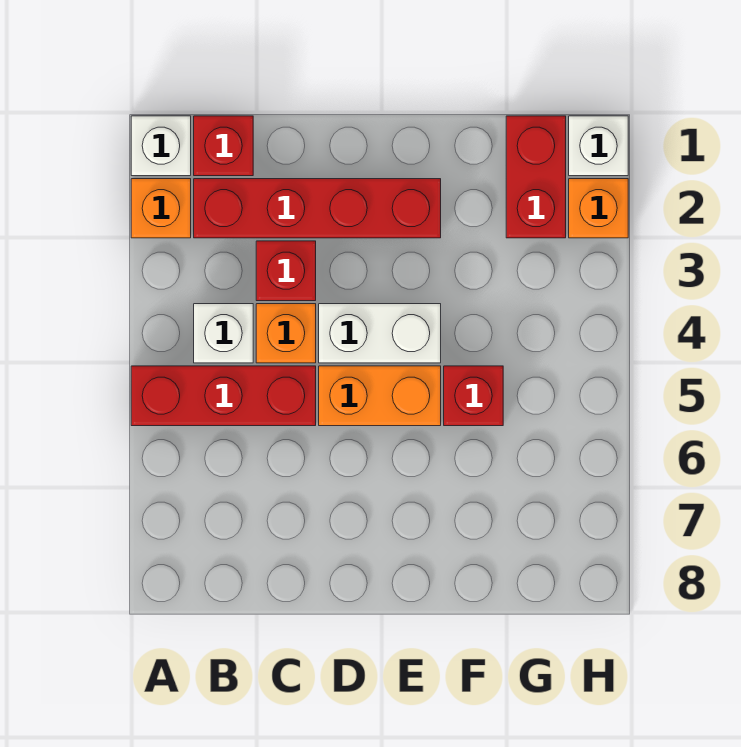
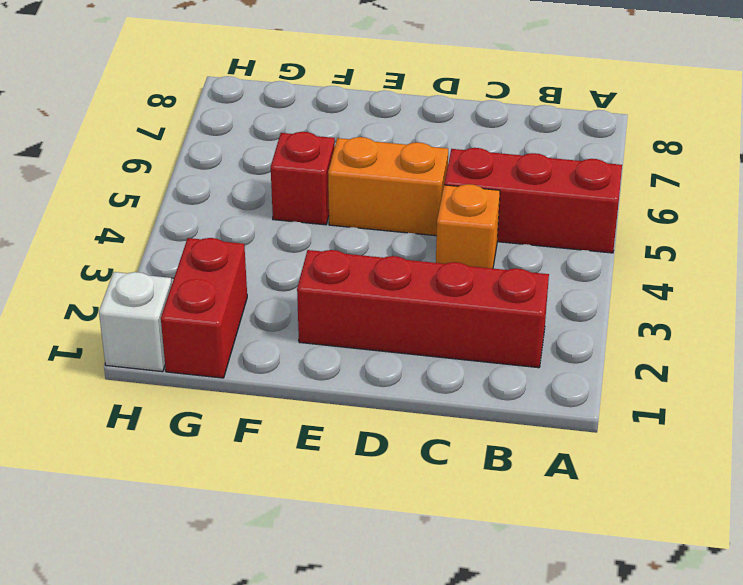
none -> white 1x1 brick [131,116,191,176]
none -> orange 1x1 brick [131,179,191,238]
none -> red 1x1 brick [194,116,253,176]

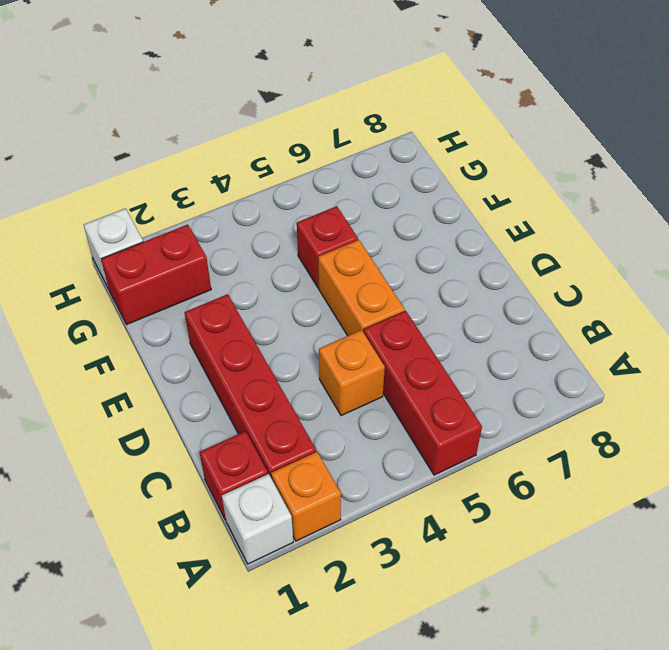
none -> white 1x1 brick [194,304,253,363]
none -> red 1x1 brick [256,241,316,301]
none -> white 1x2 brick [319,304,441,363]

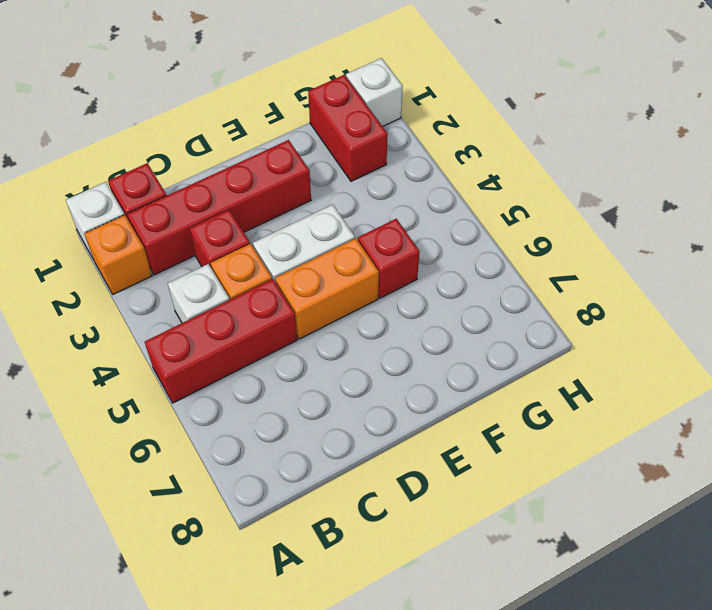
none -> orange 1x1 brick [569,179,628,238]

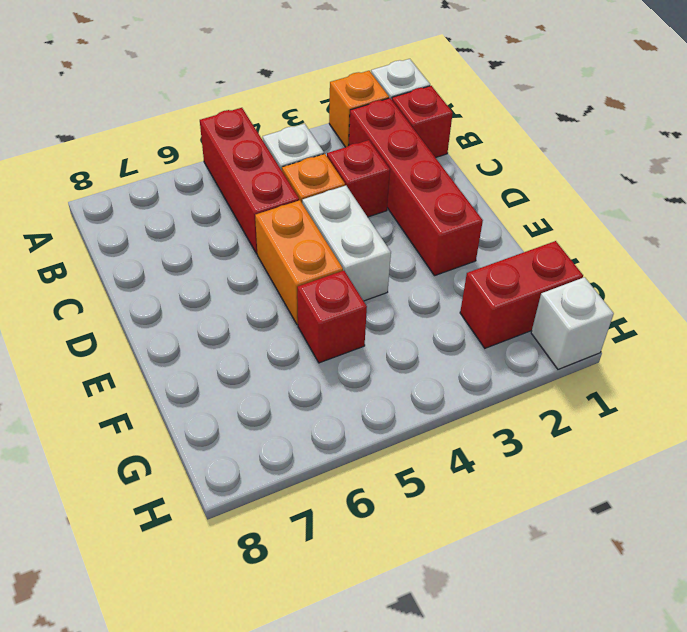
none -> orange 1x1 brick [569,179,628,238]

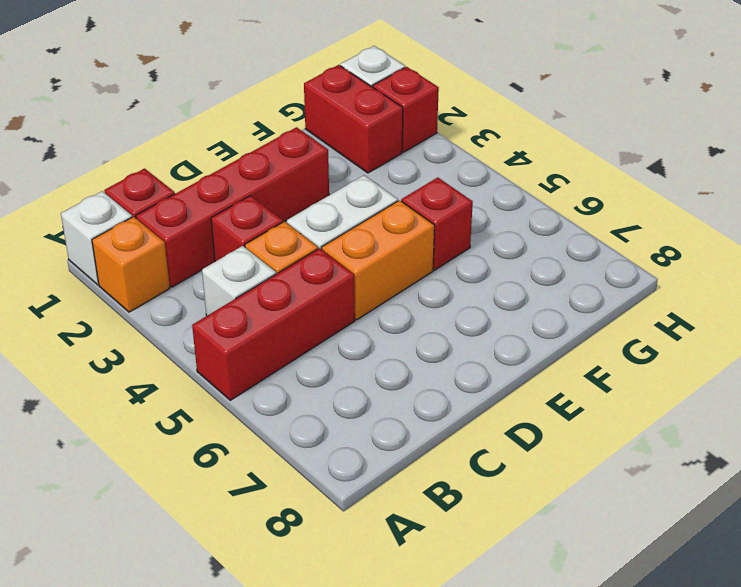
red 1x1 brick [373,67,439,152] -> orange 1x1 brick [569,179,628,238]

